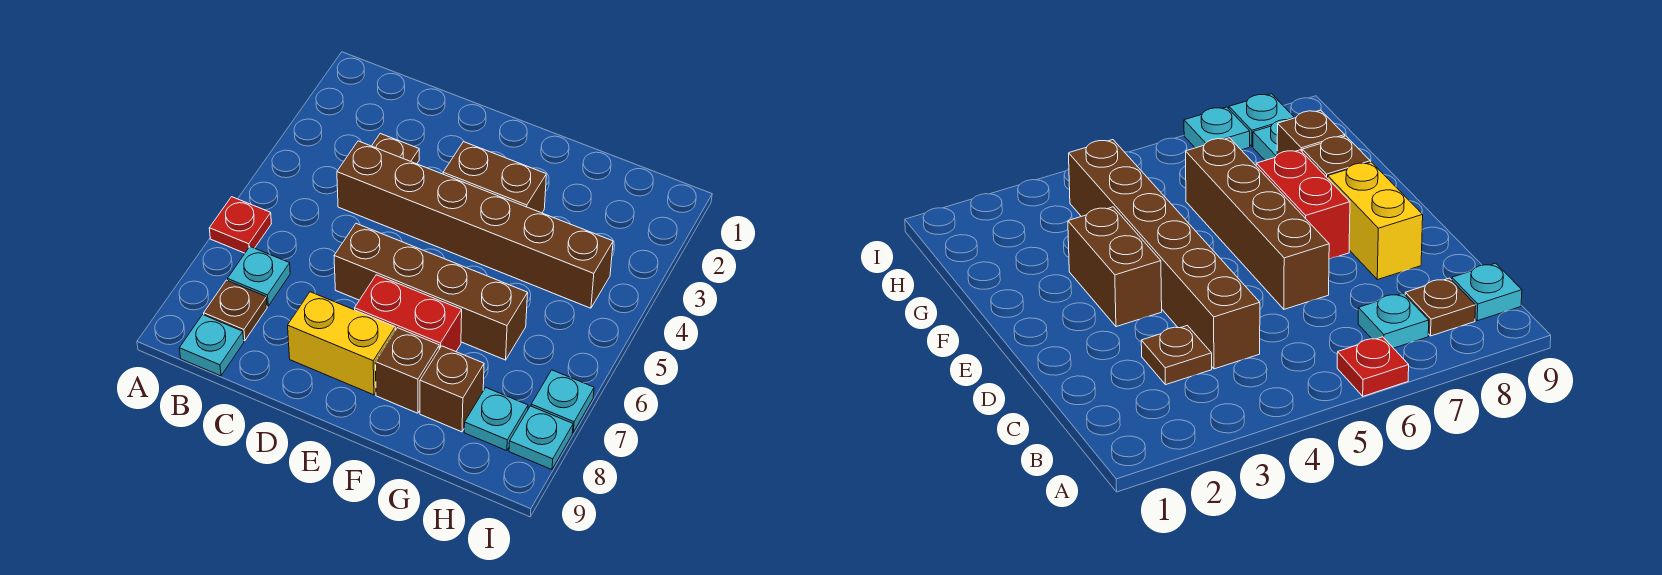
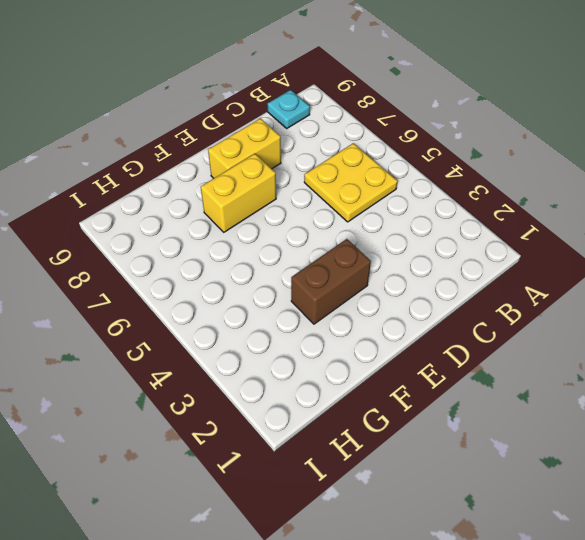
yellow 2x2 plate [304,143,398,222] -> none
yellow 1x2 brick [201,154,276,232] -> red 1x2 brick [355,275,462,352]
none -> red 1x1 plate [209,197,271,253]
none -> cyan 1x1 plate [228,247,290,306]
none -> brown 1x1 plate [204,280,267,341]

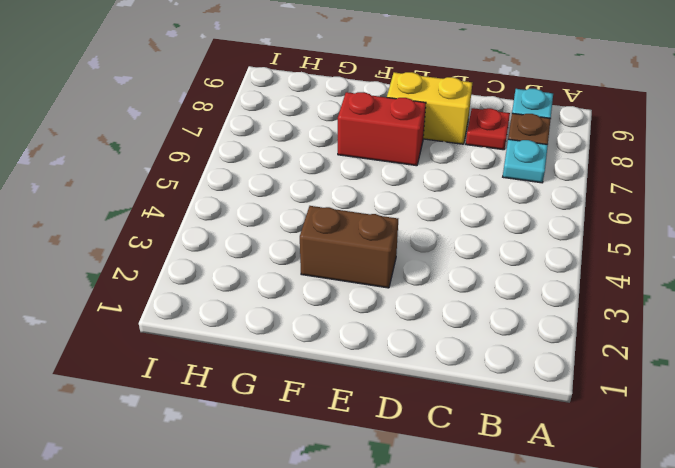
red 1x1 plate [466,108,510,150] -> red 1x1 plate moved to [209,197,271,253]
none -> brown 1x1 plate [372,134,419,164]
none -> brown 1x6 brick [337,141,613,308]
none -> brown 1x4 brick [334,224,528,360]

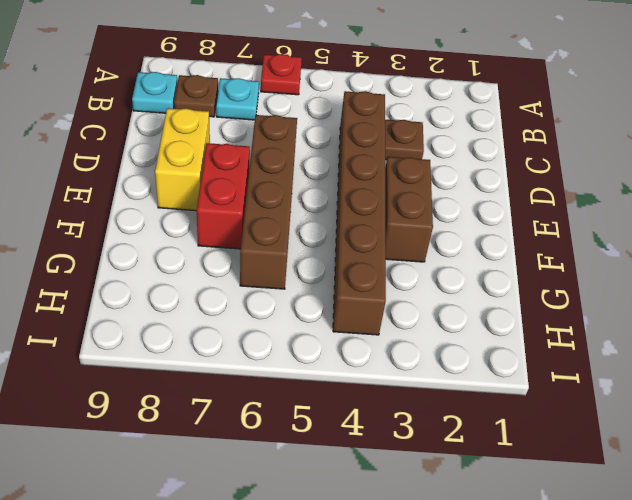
none -> brown 1x1 brick [375,328,439,413]
none -> brown 1x1 brick [420,346,484,432]
none -> cyan 1x1 plate [464,388,528,451]

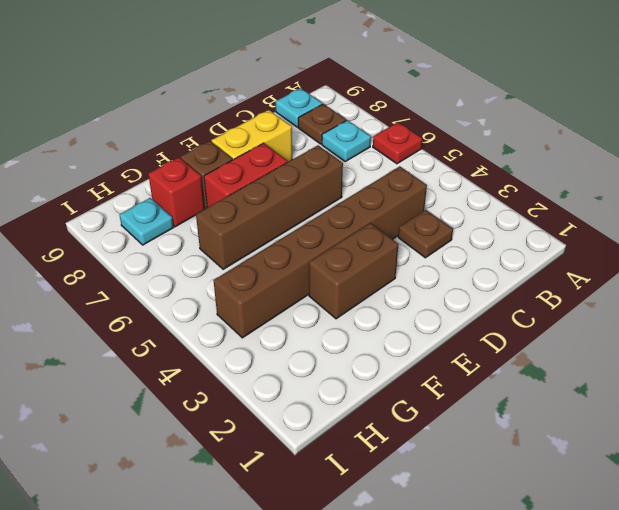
red 1x1 brick [148,157,205,227] -> brown 1x1 brick [420,346,484,432]
none -> cyan 1x1 plate [531,370,594,432]
none -> cyan 1x1 plate [509,406,573,470]

